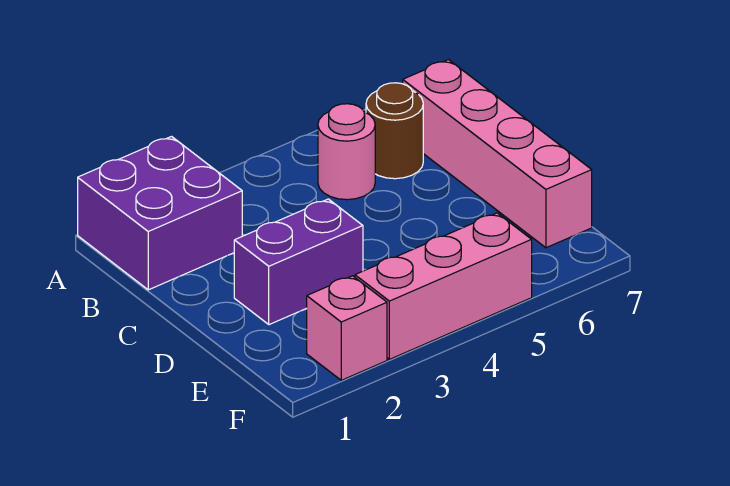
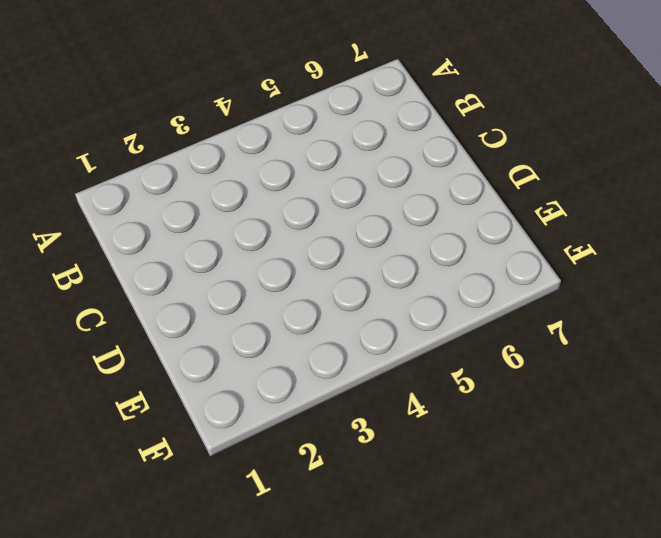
none -> purple 2x2 brick [78,137,242,290]
none -> pink 1x1 round brick [318,104,375,200]

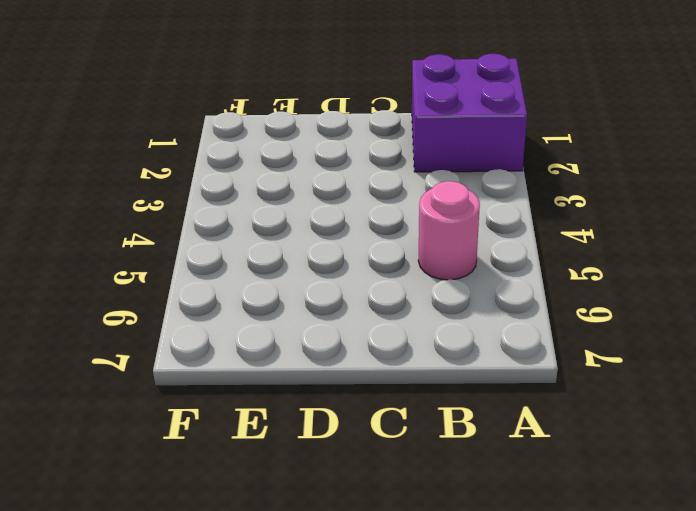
none -> brown 1x1 round brick [366,83,423,179]
none -> pink 1x4 brick [403,60,592,248]

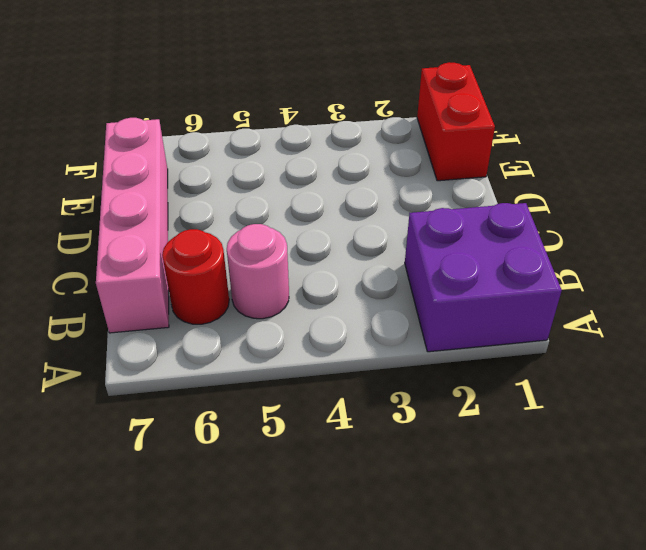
red 1x1 round brick [162,229,229,324] -> brown 1x1 round brick [366,83,423,179]
red 1x2 brick [417,62,495,181] -> none
none -> purple 1x2 brick [234,199,363,325]
none -> pink 1x1 brick [307,276,387,380]

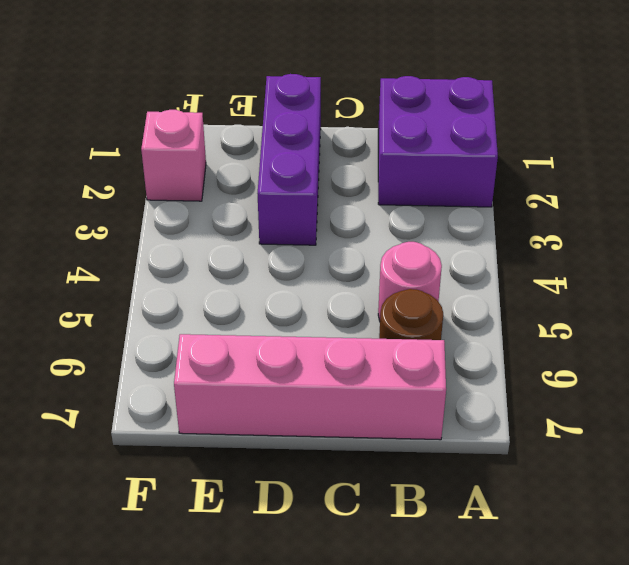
purple 1x3 brick [258,74,321,245] -> purple 1x2 brick [234,199,363,325]
none -> pink 1x3 brick [355,213,532,359]

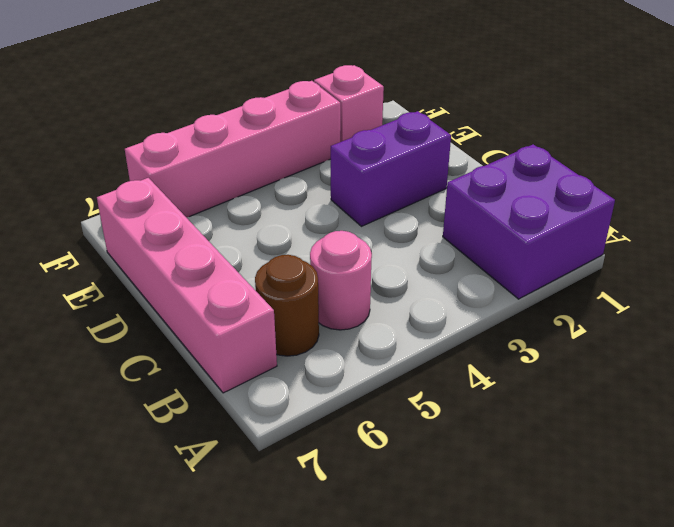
pink 1x4 brick [125,81,341,217] -> pink 1x3 brick [355,213,532,359]

